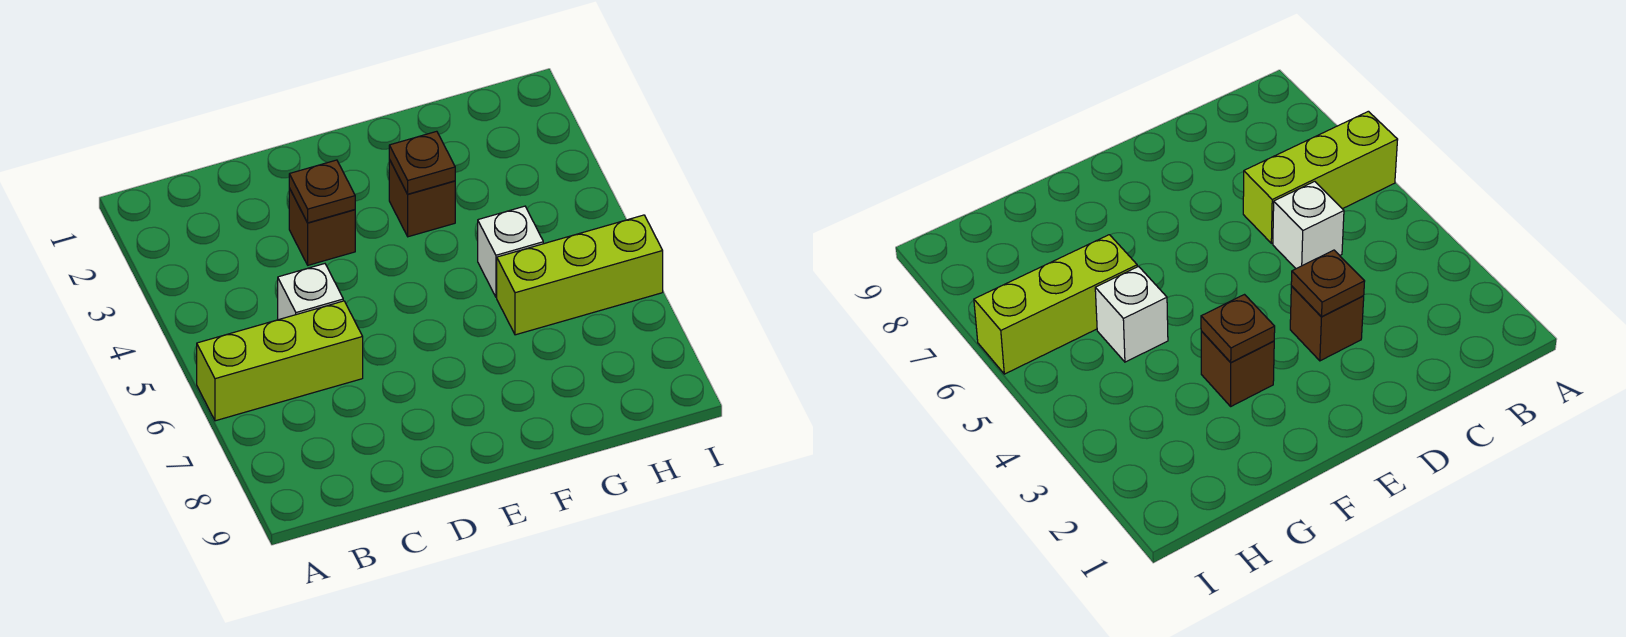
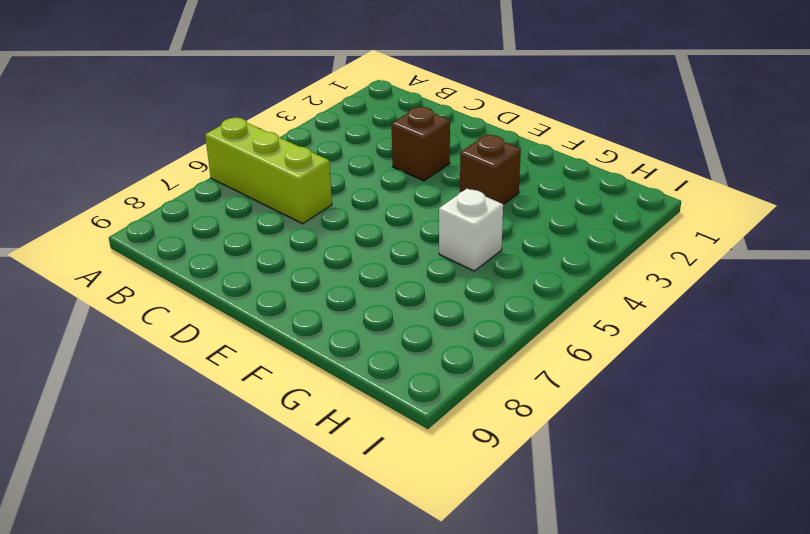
none -> white 1x1 brick [278,264,343,320]
none -> lime 1x3 brick [497,215,663,335]

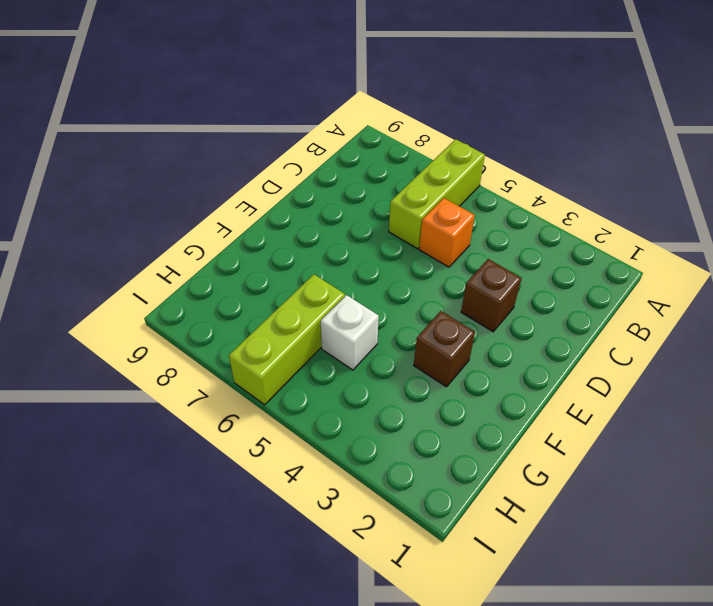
orange 1x1 brick [419,198,475,267] -> white 1x1 brick [278,264,343,320]
none -> brown 1x1 plate [289,160,355,223]
none -> brown 1x1 plate [389,131,455,194]

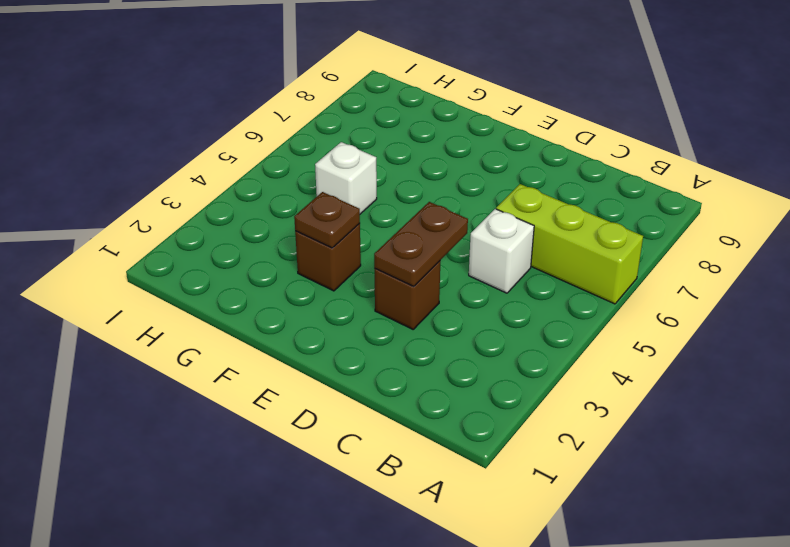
brown 1x2 plate [374,202,468,286] -> brown 1x1 plate [289,160,355,223]
none -> lime 1x3 brick [497,215,663,335]

